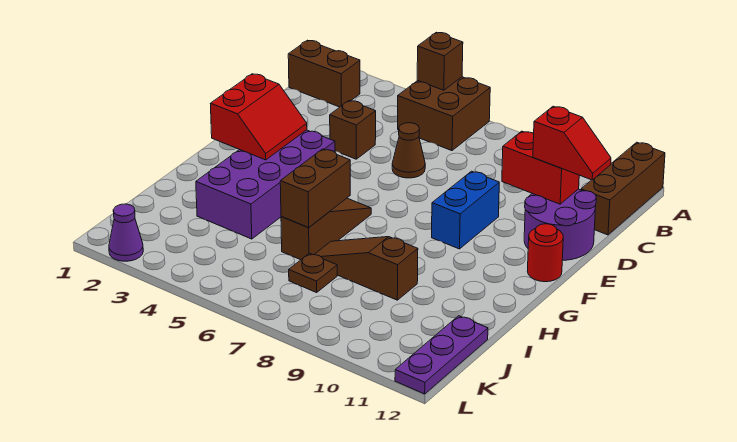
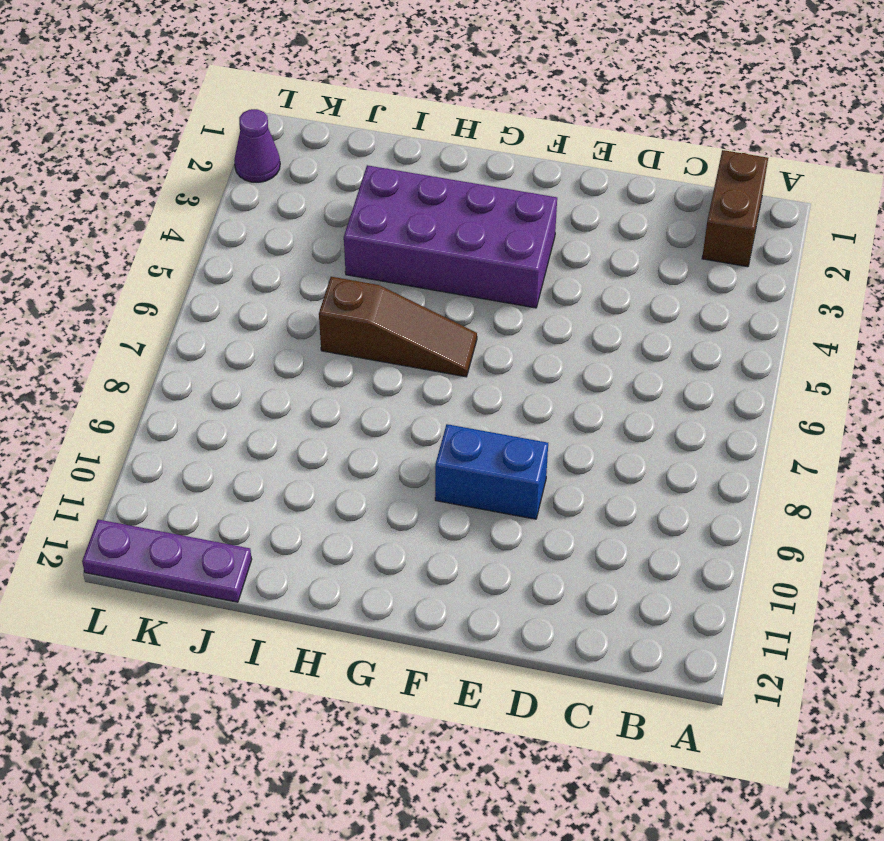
none -> brown 2x2 brick [398,77,490,151]
none -> brown 1x3 brick [581,142,665,235]
none -> brown 1x1 brick [330,101,376,159]

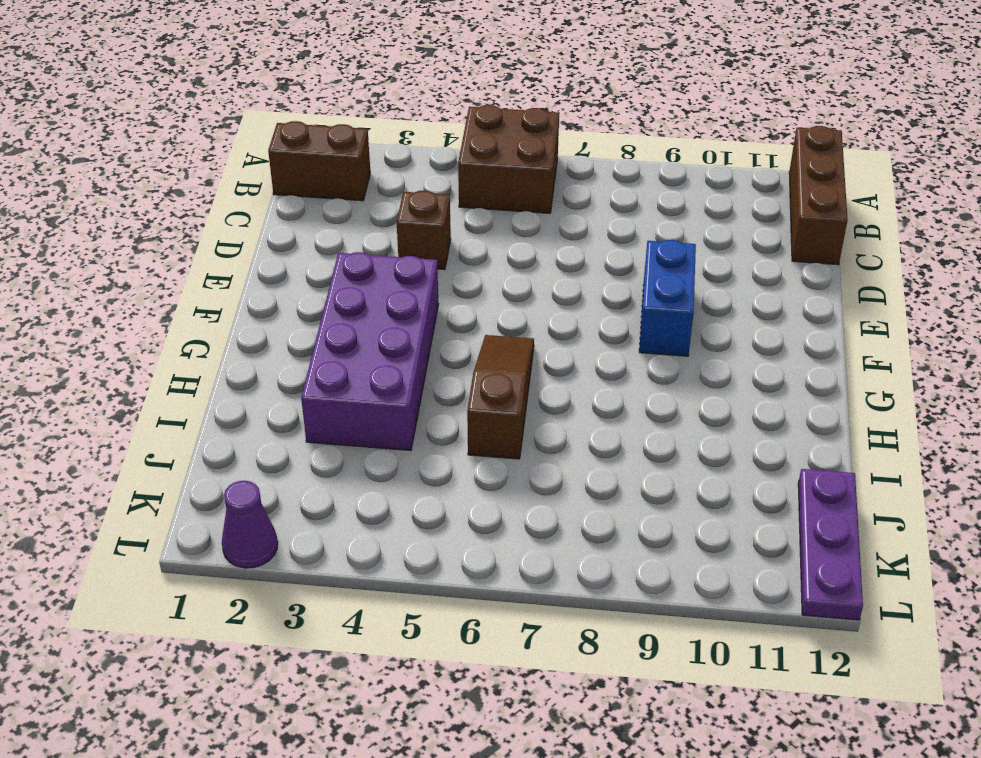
none -> brown 1x1 cone [392,123,425,178]
none -> purple 2x2 round brick [524,189,596,260]
none -> red 1x1 round brick [527,224,563,282]

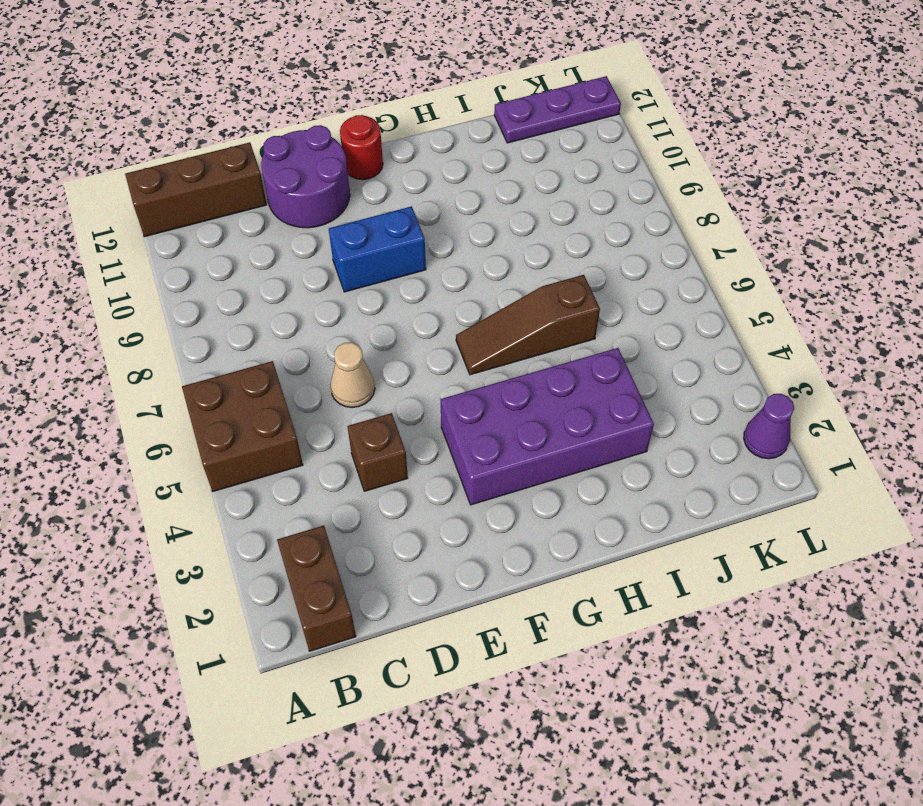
tan 1x1 cone [330,342,375,408] -> brown 1x1 cone [392,123,425,178]
none -> brown 1x3 slope [314,237,418,300]
none -> brown 1x1 plate [289,253,337,292]
none -> brown 1x1 brick [417,32,463,90]

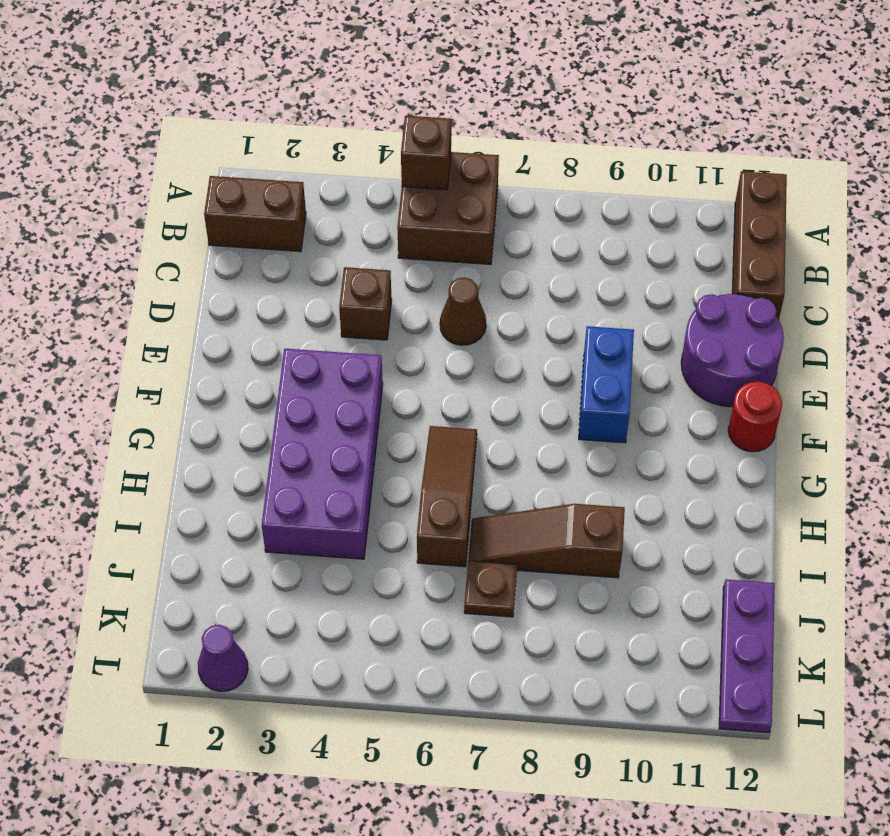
none -> red 1x2 brick [502,131,579,204]
none -> red 2x2 slope [210,74,307,160]
none -> brown 1x2 brick [280,149,350,228]

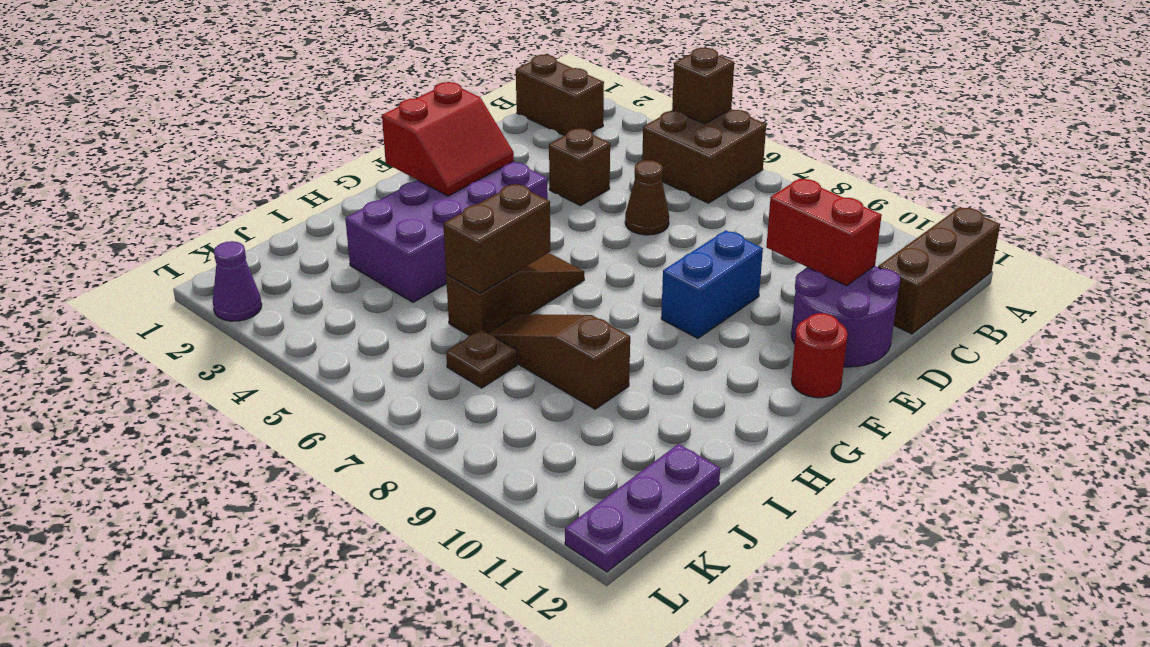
none -> red 1x2 slope [533,106,611,180]

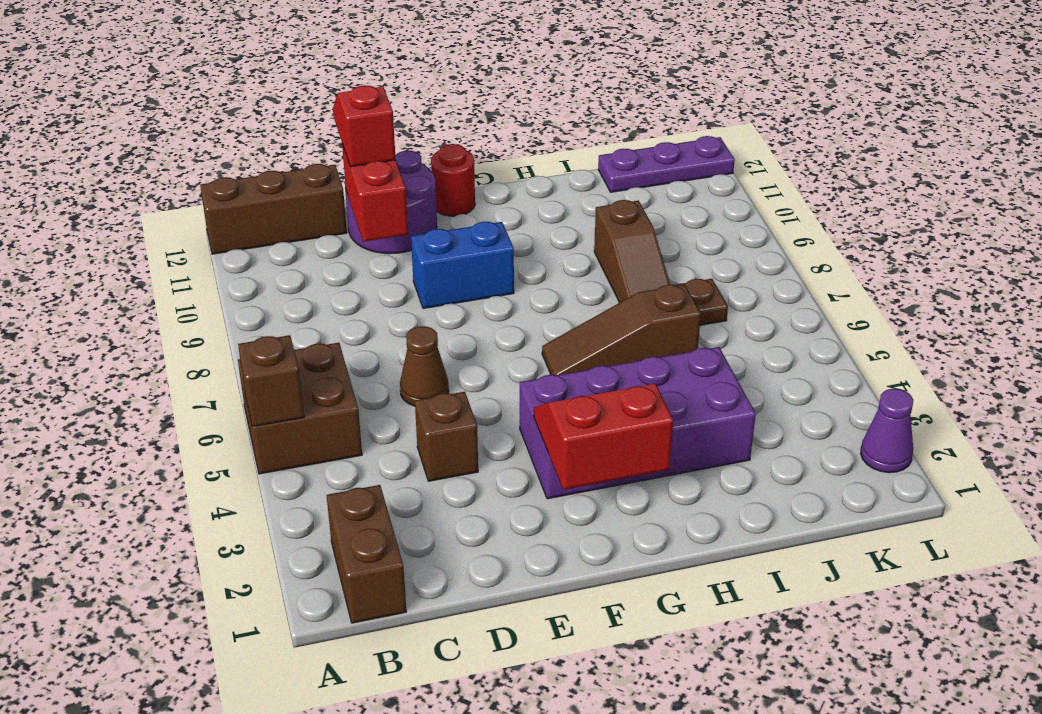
none -> brown 1x2 brick [280,149,350,228]

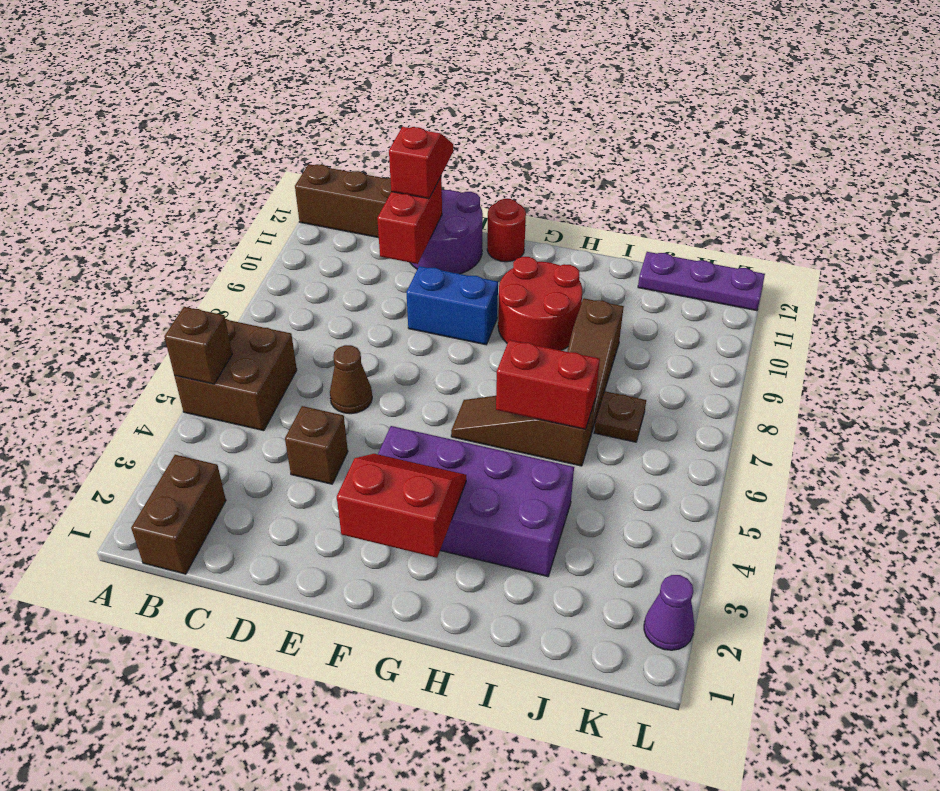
red 2x2 round brick [498,257,582,350] -> none
red 1x2 brick [496,340,600,429] -> brown 1x2 brick [280,149,350,228]

